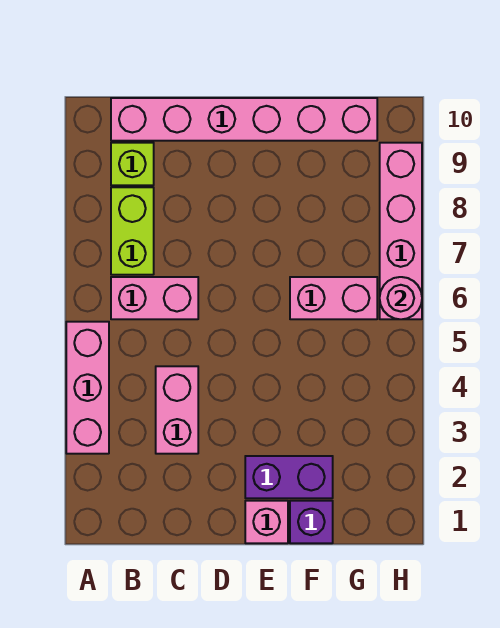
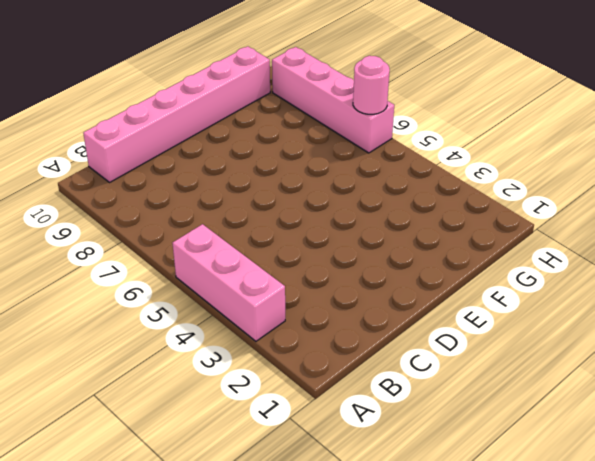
none -> pink 1x2 brick [111,277,198,319]
none -> lime 1x2 brick [111,187,154,275]
none -> lime 1x1 brick [111,143,154,185]

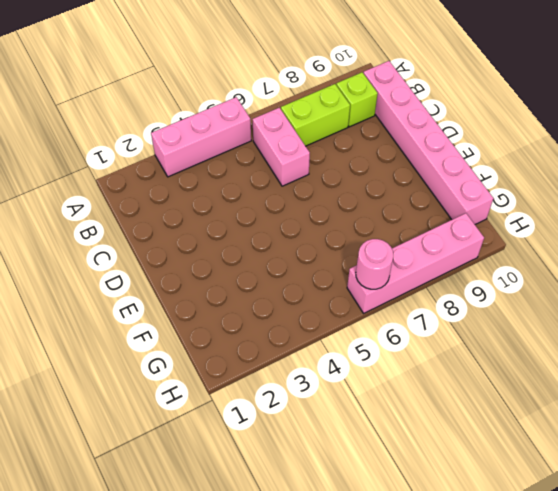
none -> pink 1x2 brick [156,366,198,454]
none -> pink 1x1 brick [245,501,288,543]
none -> purple 1x2 brick [245,456,333,498]

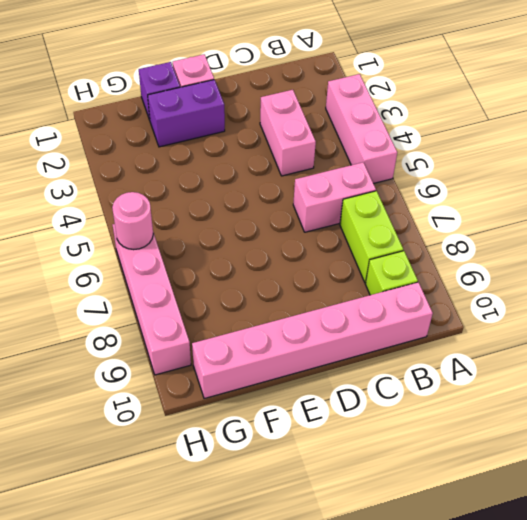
none -> pink 1x2 brick [290,277,377,319]

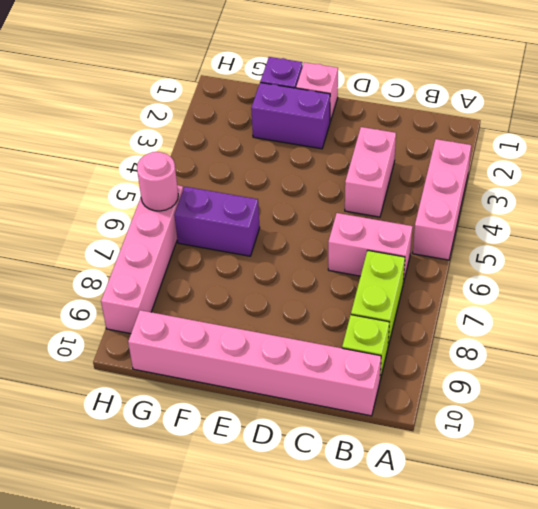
purple 1x2 brick [174,187,260,256] -> pink 1x2 brick [290,277,377,319]

